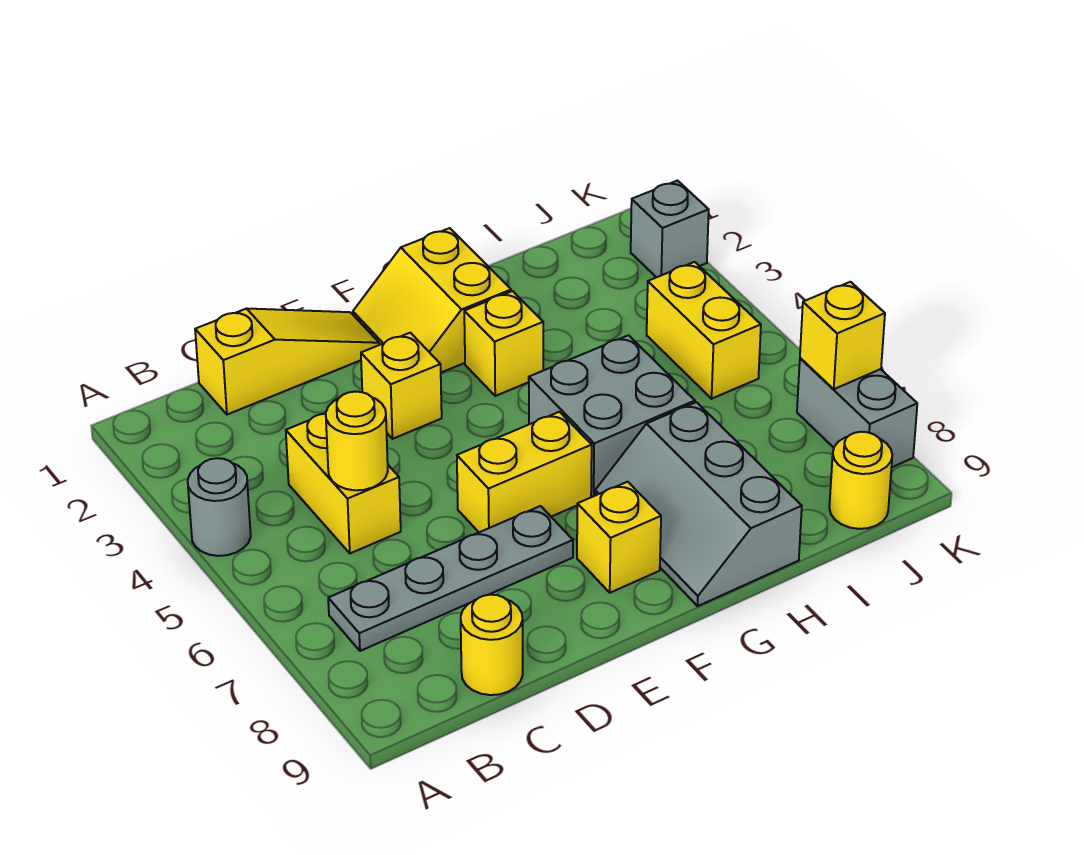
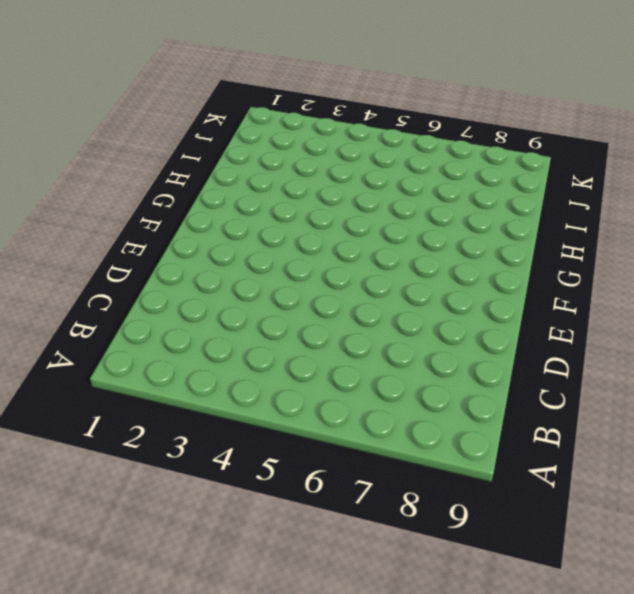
none -> grey 1x1 round brick [188,458,251,556]
none -> grey 1x4 plate [328,506,573,651]
none -> yellow 1x3 slope [195,309,379,415]

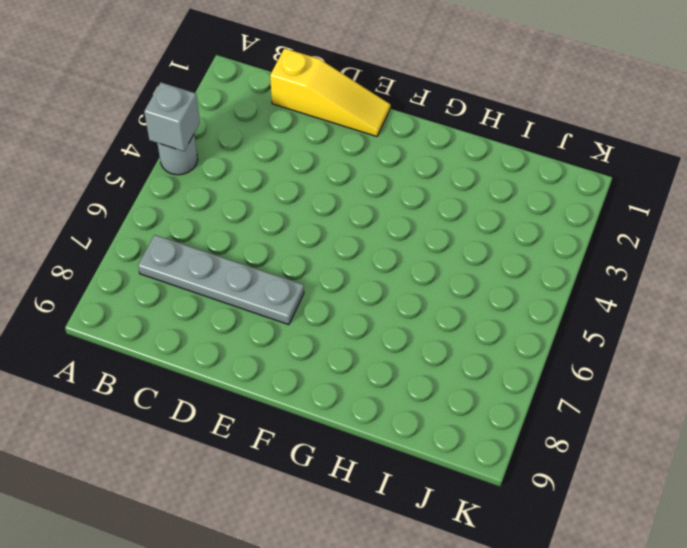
grey 1x1 brick [144,83,200,151] -> grey 1x1 brick moved to [631,181,709,277]
none -> yellow 1x2 brick [286,414,401,553]
none -> yellow 1x1 round brick [461,595,523,695]
none -> yellow 1x1 brick [361,333,442,439]

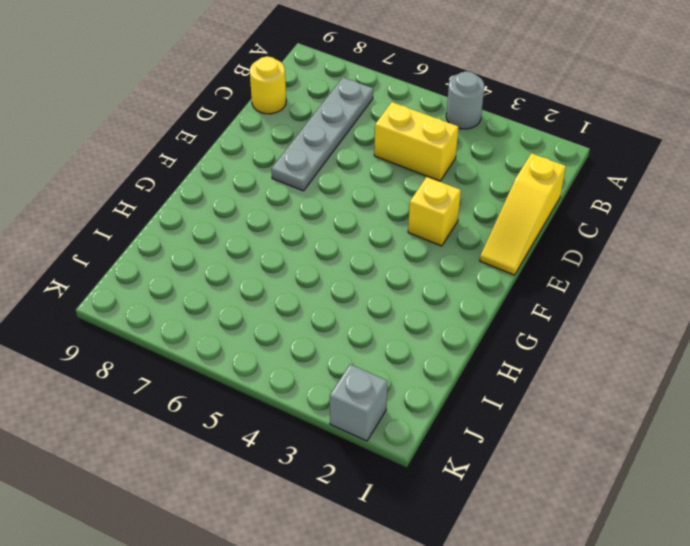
none -> yellow 1x2 brick [457,412,592,532]
none -> yellow 2x2 slope [353,228,511,372]
none -> yellow 1x1 brick [577,482,661,593]

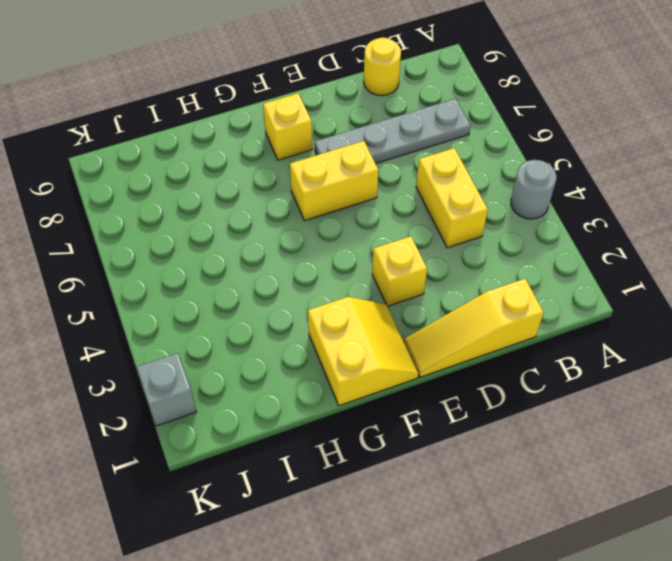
none -> yellow 1x1 brick [464,291,543,396]
none -> grey 2x2 brick [529,335,695,497]
none -> grey 2x3 slope [595,402,802,606]

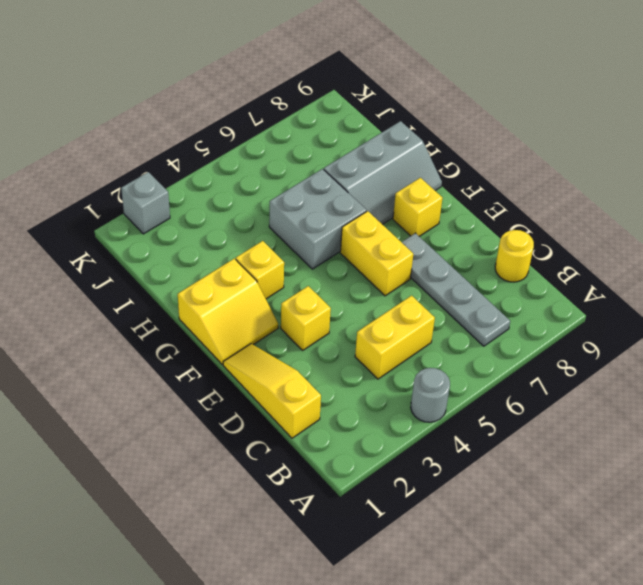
none -> yellow 1x2 brick [647,262,761,399]
none -> yellow 1x1 round brick [829,432,892,529]
none -> grey 1x2 brick [797,358,917,468]

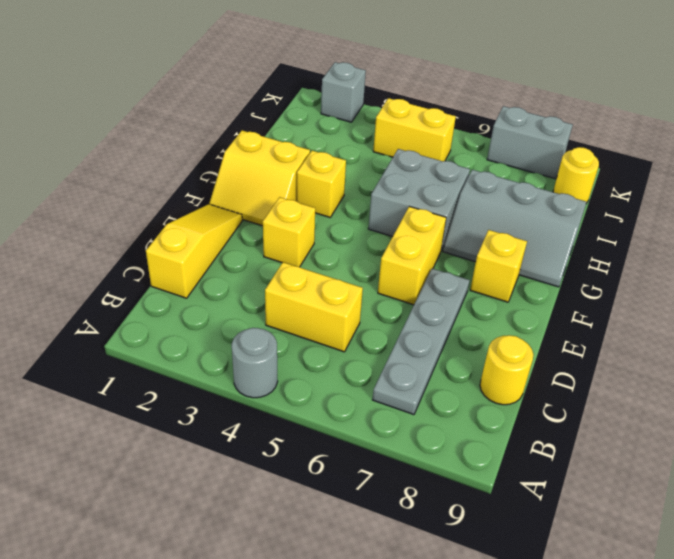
none -> yellow 1x1 round brick [326,392,388,490]
none -> yellow 1x1 brick [800,282,885,389]

